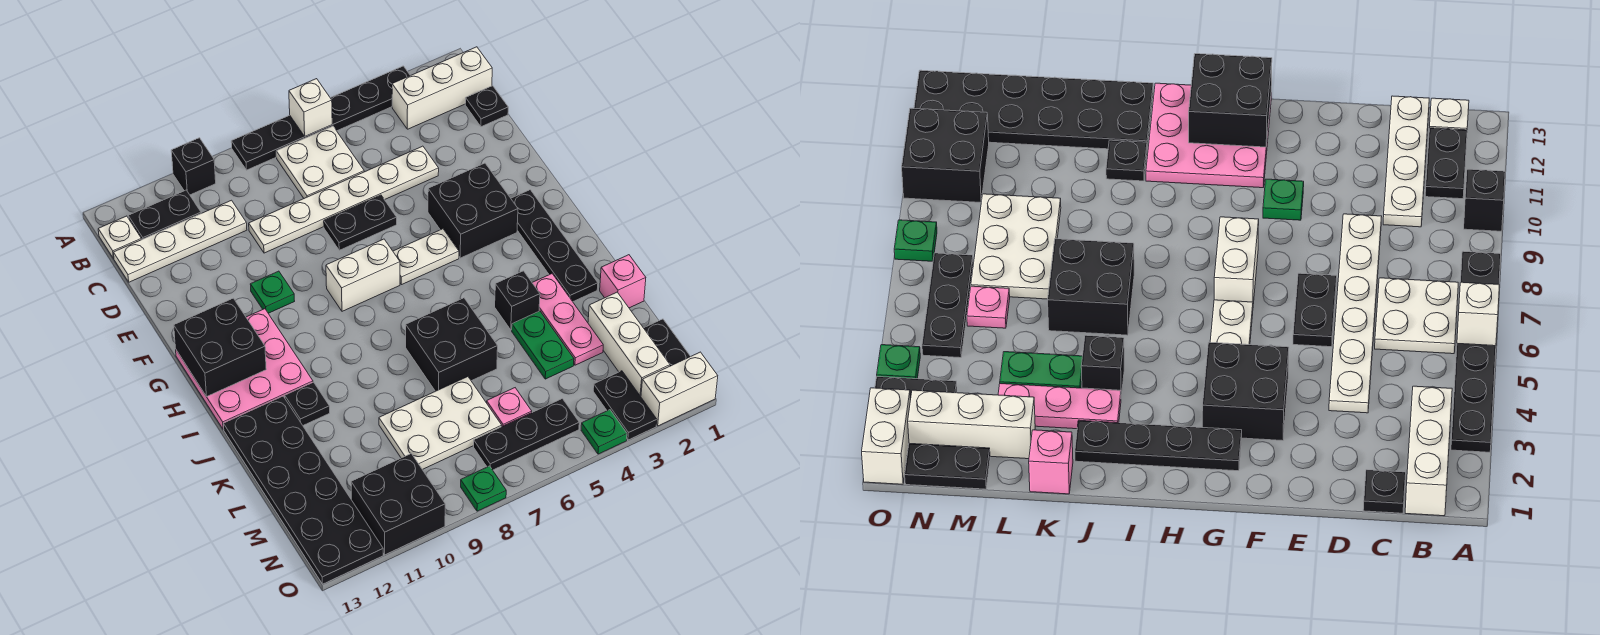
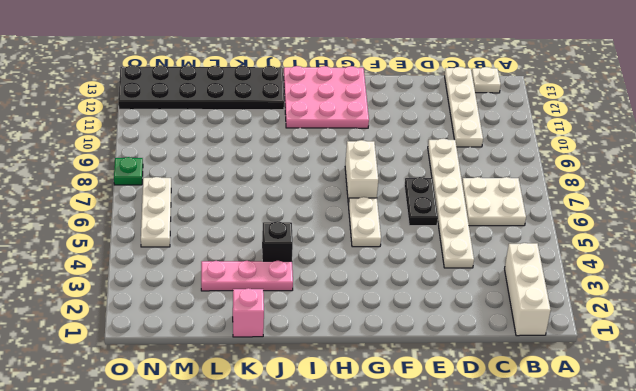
white 1x3 plate [141,177,171,247] -> black 1x3 plate [474,399,579,470]
none -> black 1x6 plate [231,66,410,170]
none -> black 1x1 brick [171,138,216,195]
none -> black 1x2 plate [128,190,201,240]
none -> black 1x1 plate [465,86,508,127]

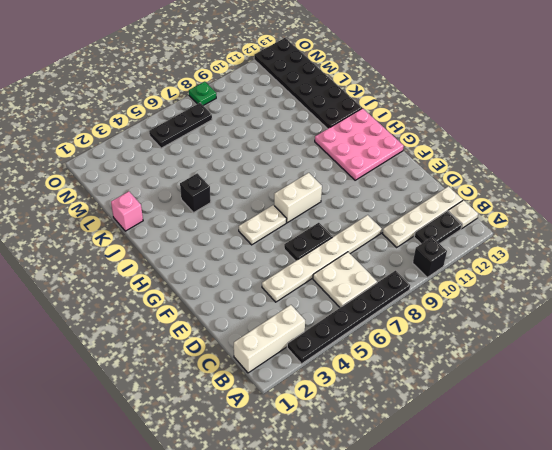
none -> black 1x1 plate [465,86,508,127]
none -> black 2x2 brick [428,163,518,258]
none -> green 1x1 plate [250,271,294,313]
none -> black 1x4 plate [511,190,598,302]

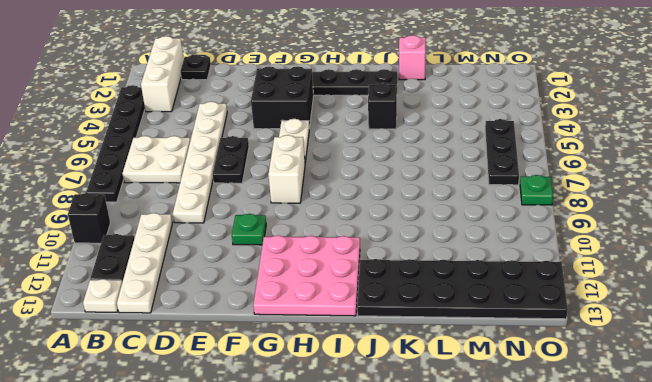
none -> pink 1x3 plate [532,274,603,365]
none -> black 2x2 brick [406,298,498,391]
none -> black 1x1 plate [285,382,330,425]
none -> green 1x2 plate [512,311,574,379]

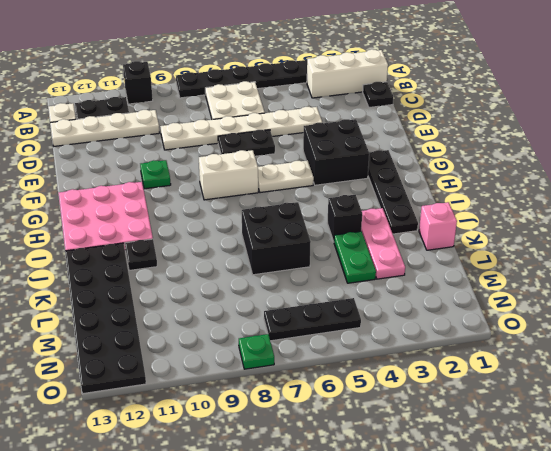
none -> white 1x3 brick [588,292,670,396]
none -> white 2x3 plate [379,377,502,470]
none -> black 1x2 plate [644,319,691,366]
none -> pink 1x1 plate [487,388,532,426]

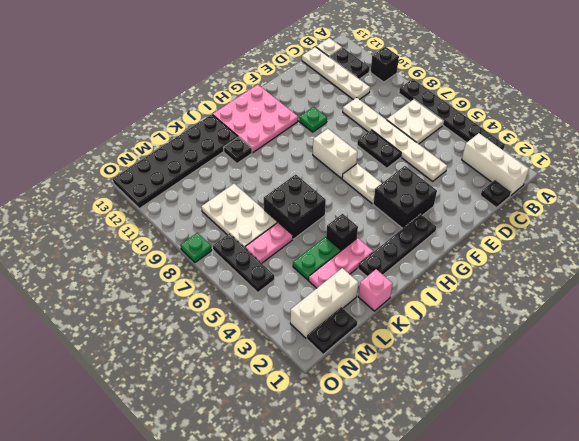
pink 1x2 plate [245,223,293,263] -> pink 1x1 plate [487,388,532,426]
none -> black 1x2 plate [593,371,657,440]
none -> black 2x2 brick [351,454,445,555]
none -> white 1x2 brick [641,352,718,426]
none -> green 1x1 plate [581,410,627,454]

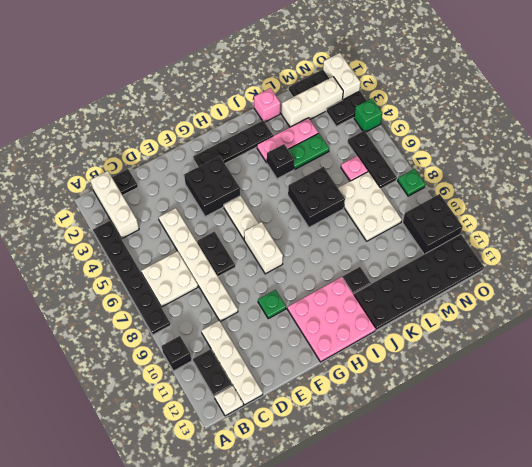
green 1x1 brick [354,98,382,132] -> green 1x1 plate [581,410,627,454]
none -> white 1x1 brick [289,79,332,136]
none -> black 2x2 brick [174,298,266,397]

